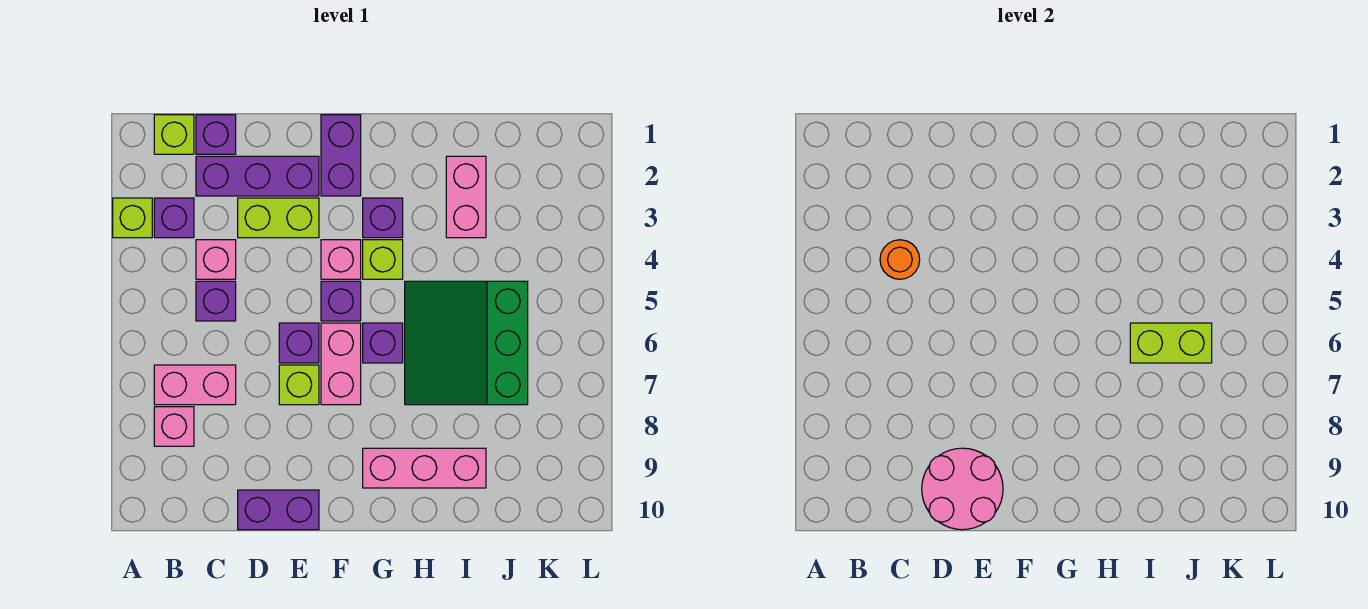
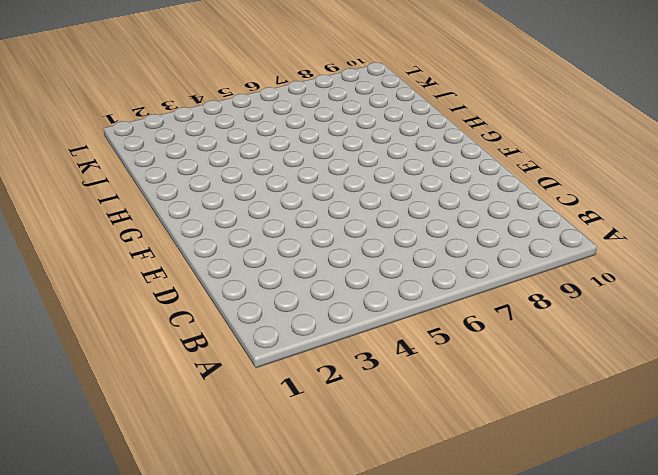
none -> lime 1x1 brick [113,198,152,238]
none -> lime 1x1 brick [154,115,194,154]
none -> purple 1x1 brick [154,198,194,238]

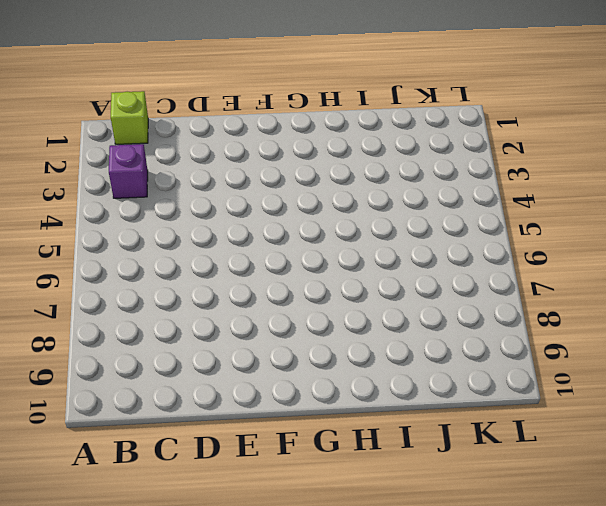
none -> lime 1x1 brick [113,198,152,238]
none -> pink 1x2 brick [154,365,236,405]
none -> pink 1x1 brick [154,407,194,446]

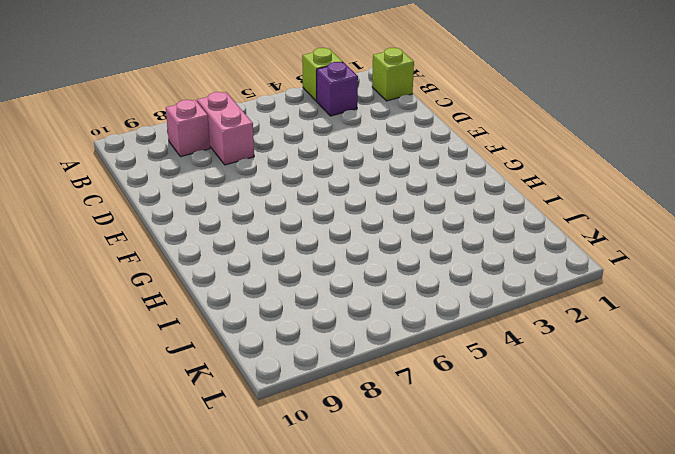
none -> purple 1x1 brick [196,115,236,154]
none -> purple 1x3 brick [196,156,319,196]
none -> pink 1x1 brick [196,240,236,279]

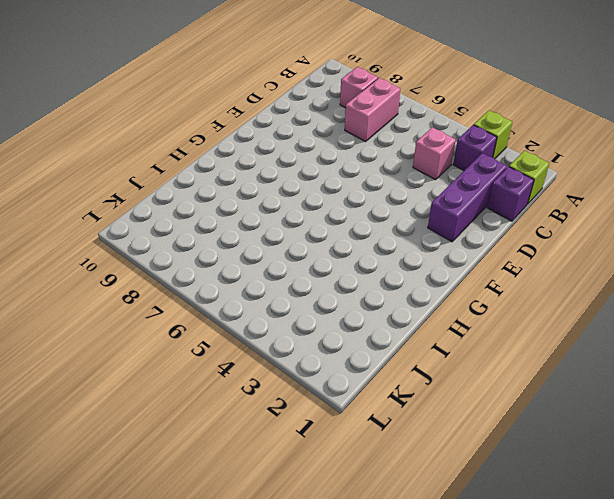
none -> purple 1x1 brick [196,281,236,321]
none -> lime 1x2 brick [238,198,319,238]
none -> purple 1x2 brick [238,490,319,530]

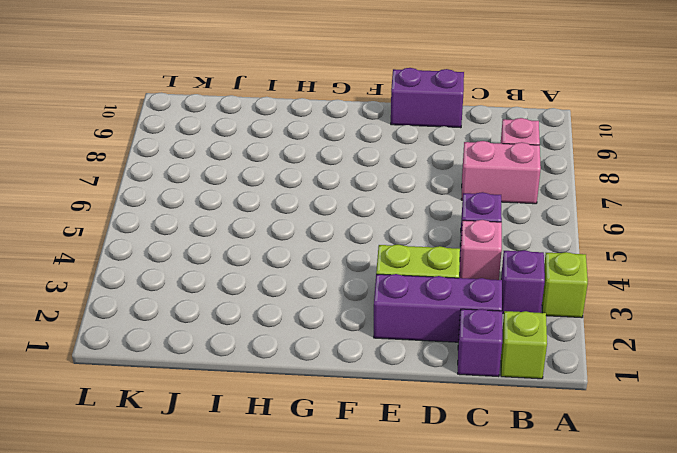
none -> purple 1x1 brick [279,323,319,363]
none -> lime 1x1 brick [279,365,319,405]
none -> purple 1x2 brick [321,115,361,196]

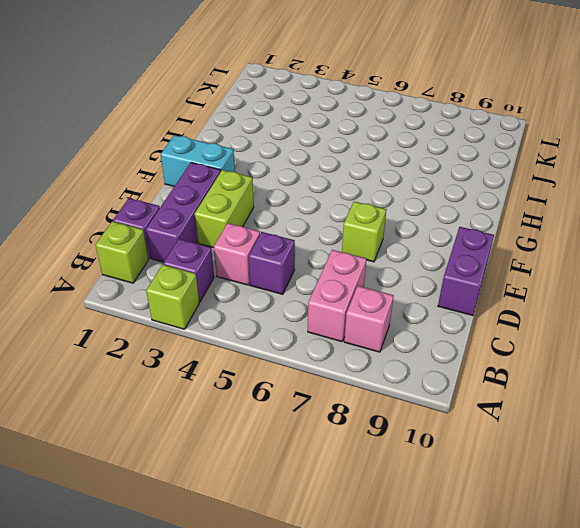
cyan 1x2 brick [161,135,235,186] -> purple 1x2 brick [321,115,361,196]
none -> purple 1x1 brick [279,323,319,363]
none -> pink 1x1 brick [321,240,361,279]
none -> purple 1x1 brick [321,281,361,321]

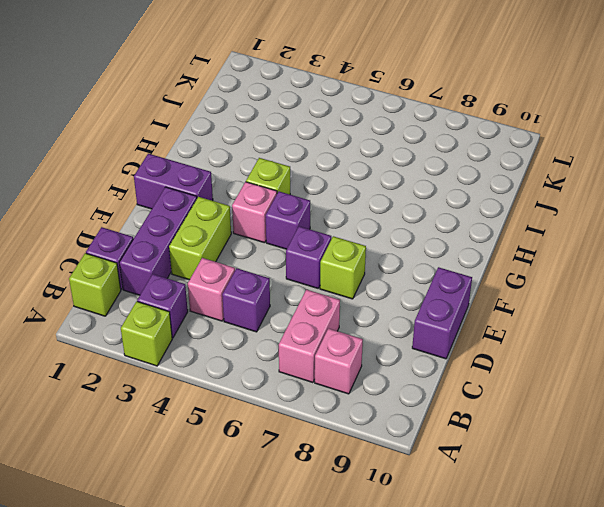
none -> pink 1x2 brick [321,323,361,405]
none -> purple 1x1 brick [363,198,403,238]
none -> purple 1x1 brick [363,323,403,363]

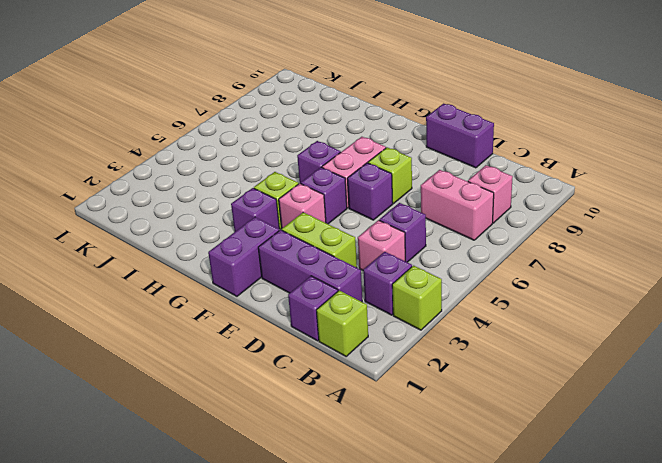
none -> pink 1x3 brick [363,448,486,488]
none -> green 3x3 slope [405,281,528,405]
none -> pink 1x2 brick [446,156,486,238]

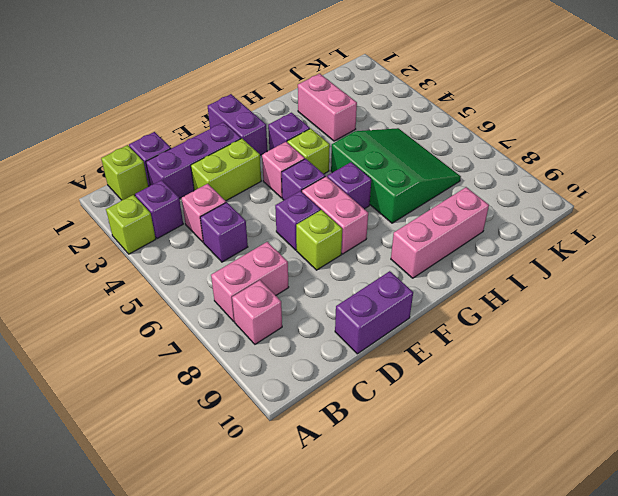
green 3x3 slope [331,128,461,223] -> green 3x3 slope turned to [405,281,528,405]
none -> orange 1x1 round brick [880,240,920,279]
none -> pink 2x2 round brick [922,448,1003,530]
none -> lime 1x2 brick [1130,323,1212,363]

